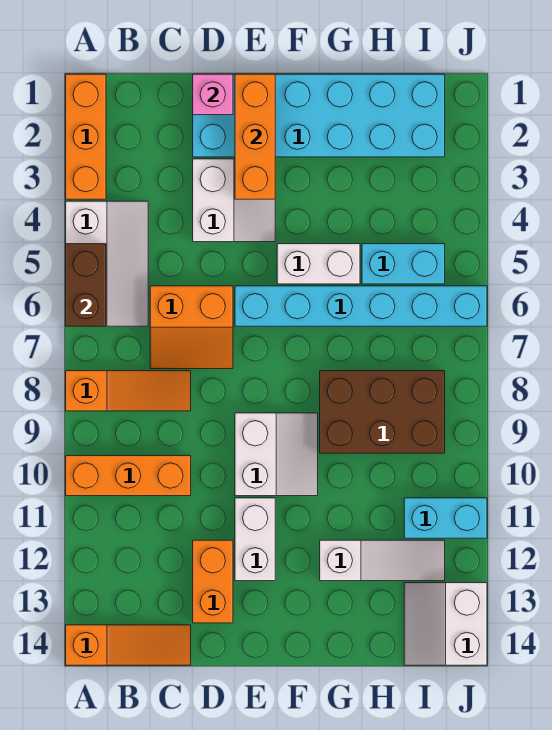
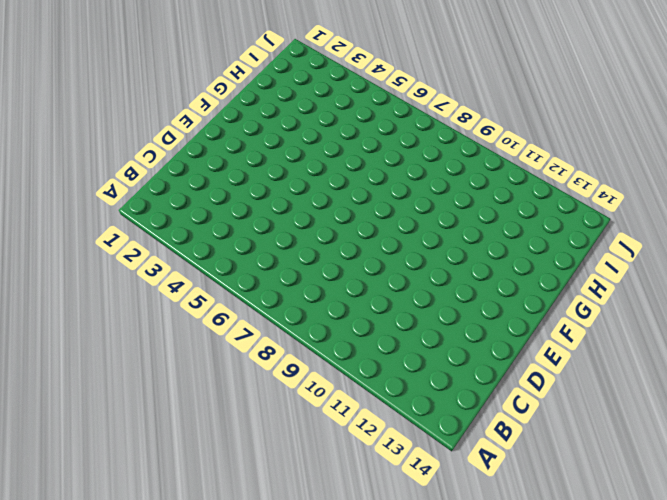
none -> orange 1x3 brick [66,74,106,199]
none -> white 2x3 slope [66,201,148,326]
none -> orange 1x3 slope [66,371,191,411]

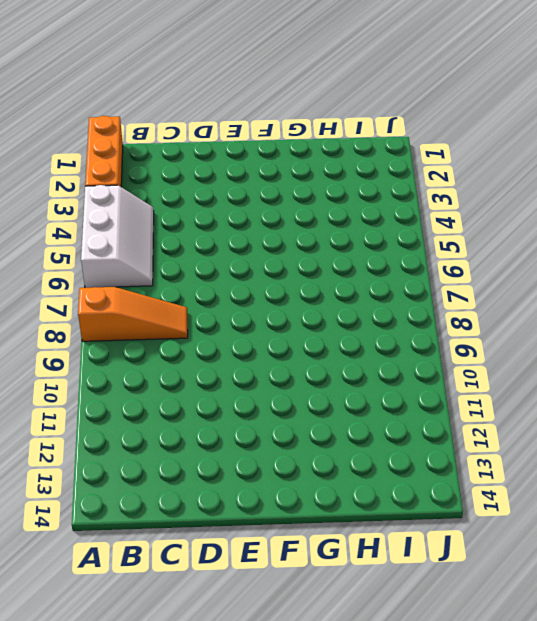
none -> orange 1x3 brick [66,456,191,496]
none -> orange 1x3 slope [66,625,191,665]
none -> orange 2x2 slope [150,286,233,369]

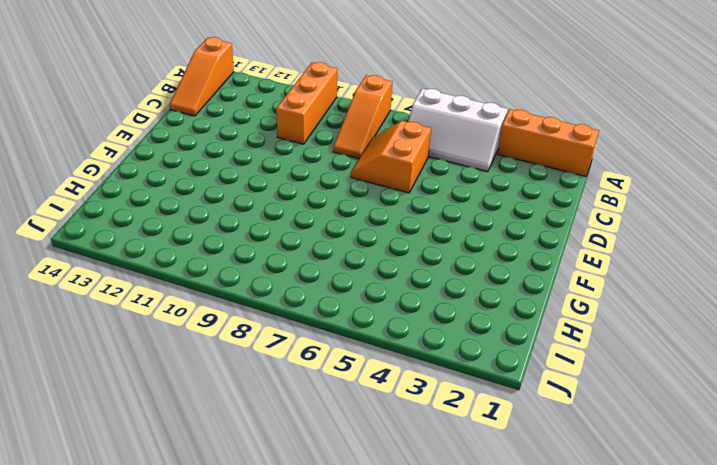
none -> cyan 2x6 brick [193,74,445,157]
none -> white 2x2 slope [193,159,275,242]
none -> orange 1x2 brick [193,540,233,623]

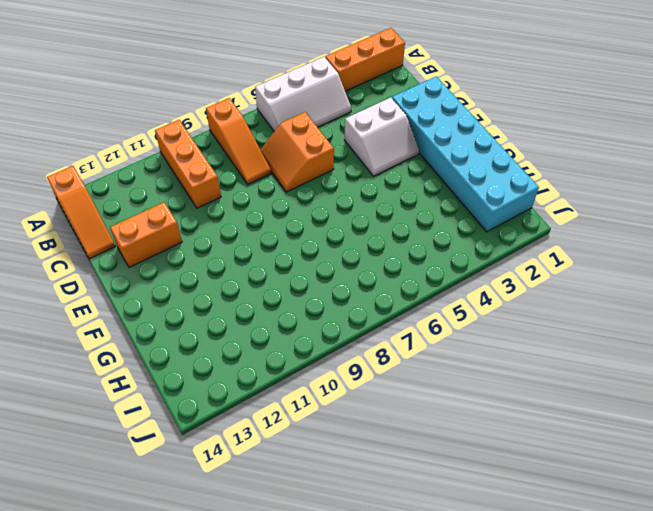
none -> cyan 1x6 brick [235,286,487,326]
none -> white 2x2 slope [235,413,318,496]
none -> white 1x2 brick [235,498,275,581]

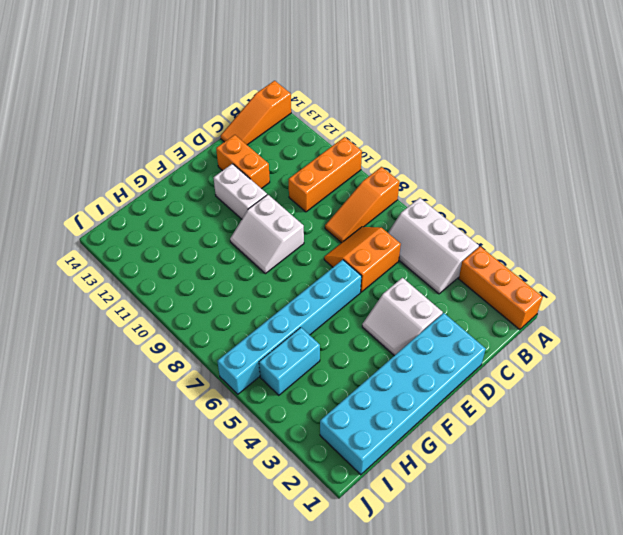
none -> white 1x2 brick [277,244,360,284]
none -> brown 2x3 brick [320,371,445,453]
none -> white 1x3 slope [320,540,445,581]

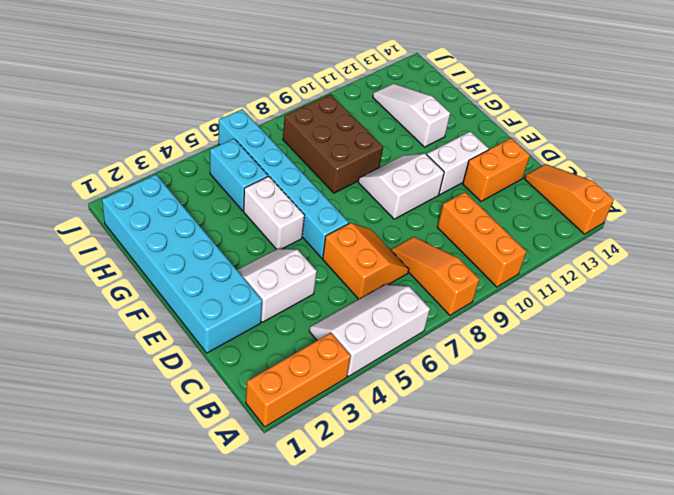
none -> cyan 1x2 brick [404,498,487,538]
none -> white 2x2 slope [404,583,487,665]
none -> brown 1x2 brick [66,244,106,326]

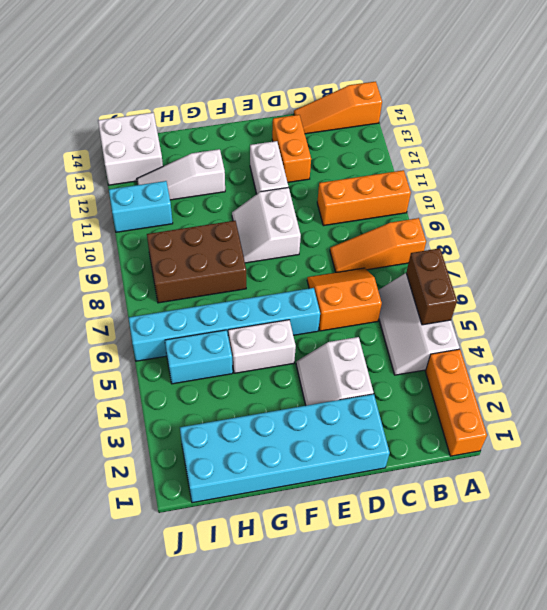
white 2x2 brick [98,113,163,185] -> white 2x2 slope [404,583,487,665]
none -> pink 1x1 brick [193,74,233,115]
none -> orange 1x3 brick [235,74,275,199]

